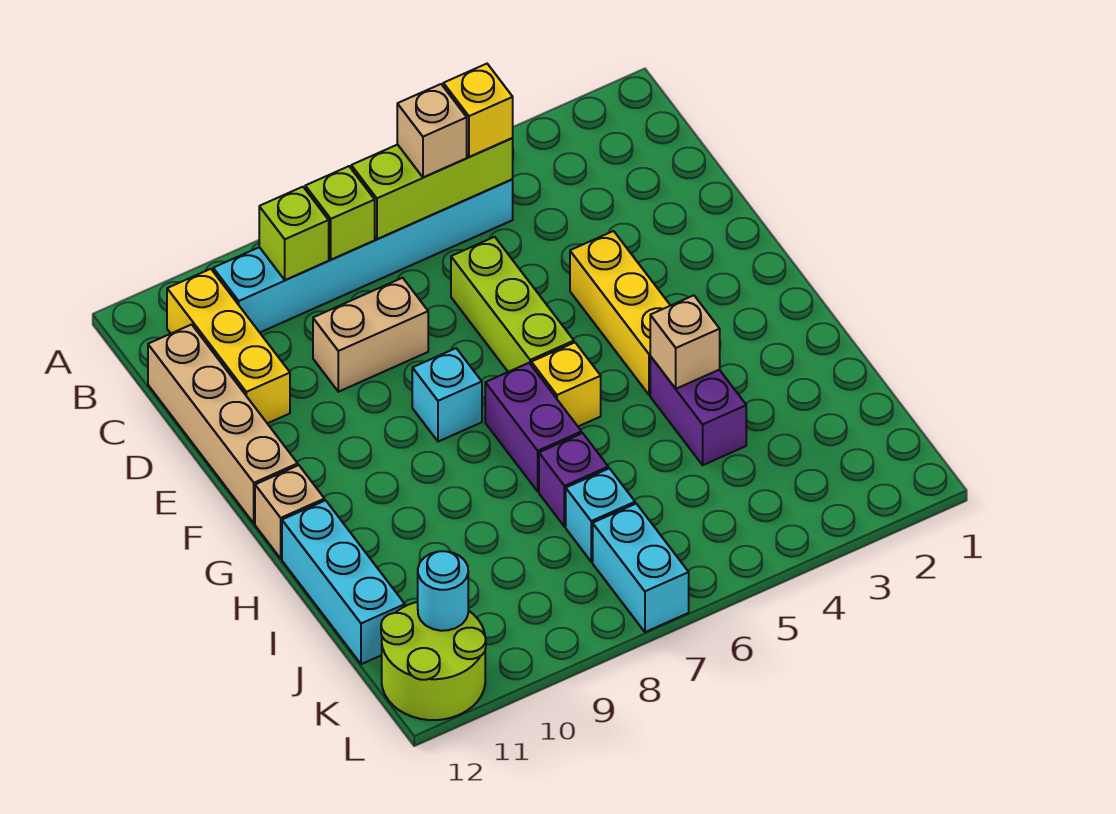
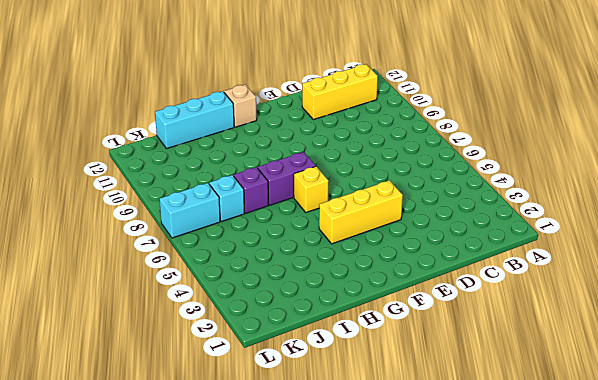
none -> cyan 1x6 brick [213,179,513,332]
none -> tan 1x4 brick [148,324,298,523]
none -> lime 1x3 brick [451,237,574,372]

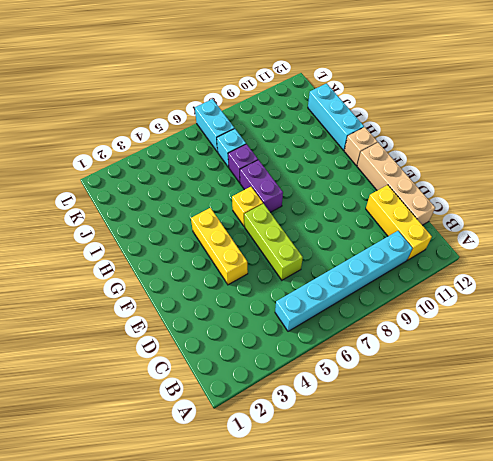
none -> tan 1x2 brick [313,278,428,392]
none -> cyan 1x1 brick [412,348,482,442]
none -> purple 1x2 brick [650,356,746,465]

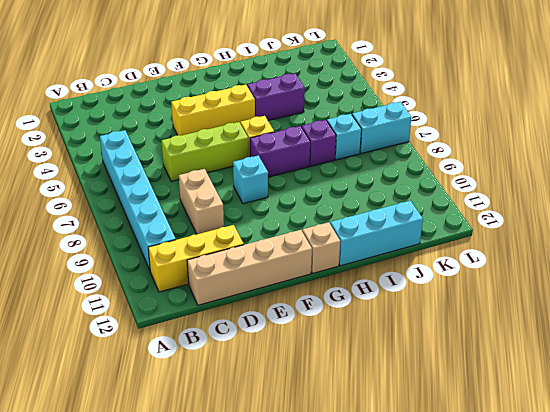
none -> lime 2x2 round brick [381,602,486,720]
none -> lime 1x3 brick [351,138,513,239]
none -> lime 1x1 brick [305,166,375,260]

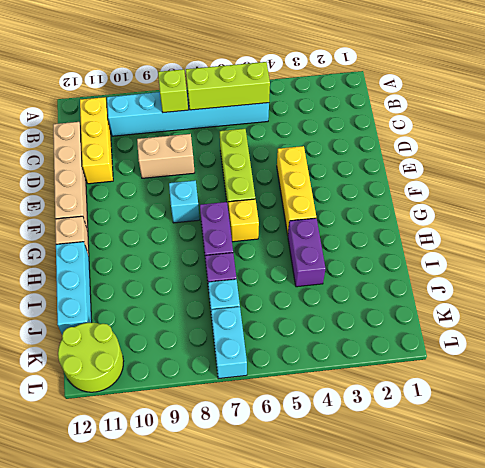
none -> lime 1x1 brick [259,187,329,280]
none -> tan 1x1 brick [650,295,720,389]
none -> cyan 1x1 round brick [418,551,468,631]

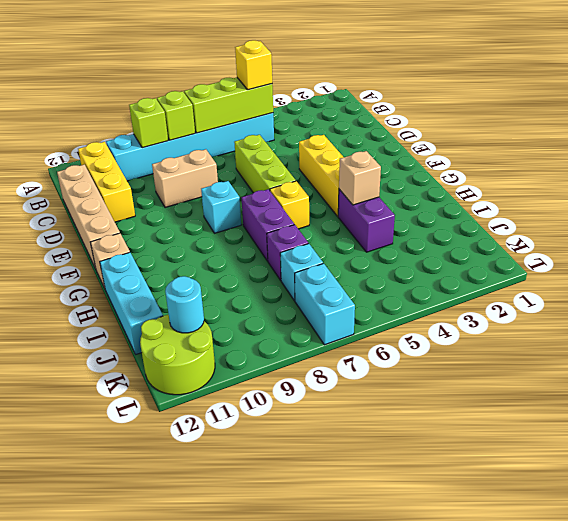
none -> tan 1x1 brick [397,84,467,178]

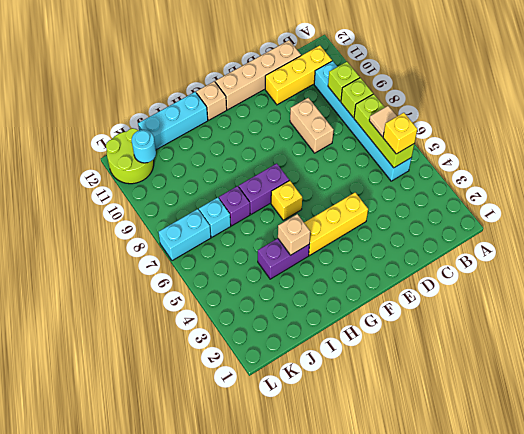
tan 1x1 tile [369,106,397,137] -> tan 1x1 brick [397,84,467,178]
none -> lime 1x3 brick [451,237,574,372]
none -> cyan 1x1 brick [412,348,482,442]

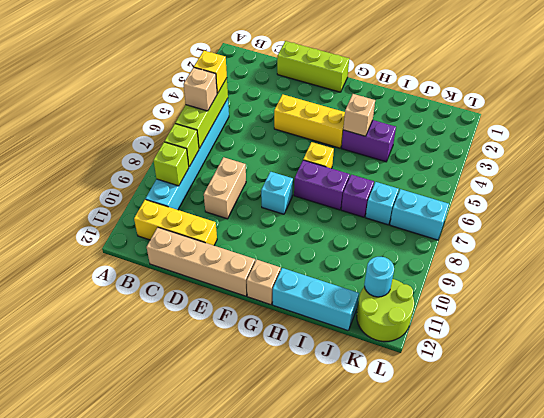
lime 1x3 brick [277,41,349,92] -> lime 1x3 brick moved to [451,237,574,372]

